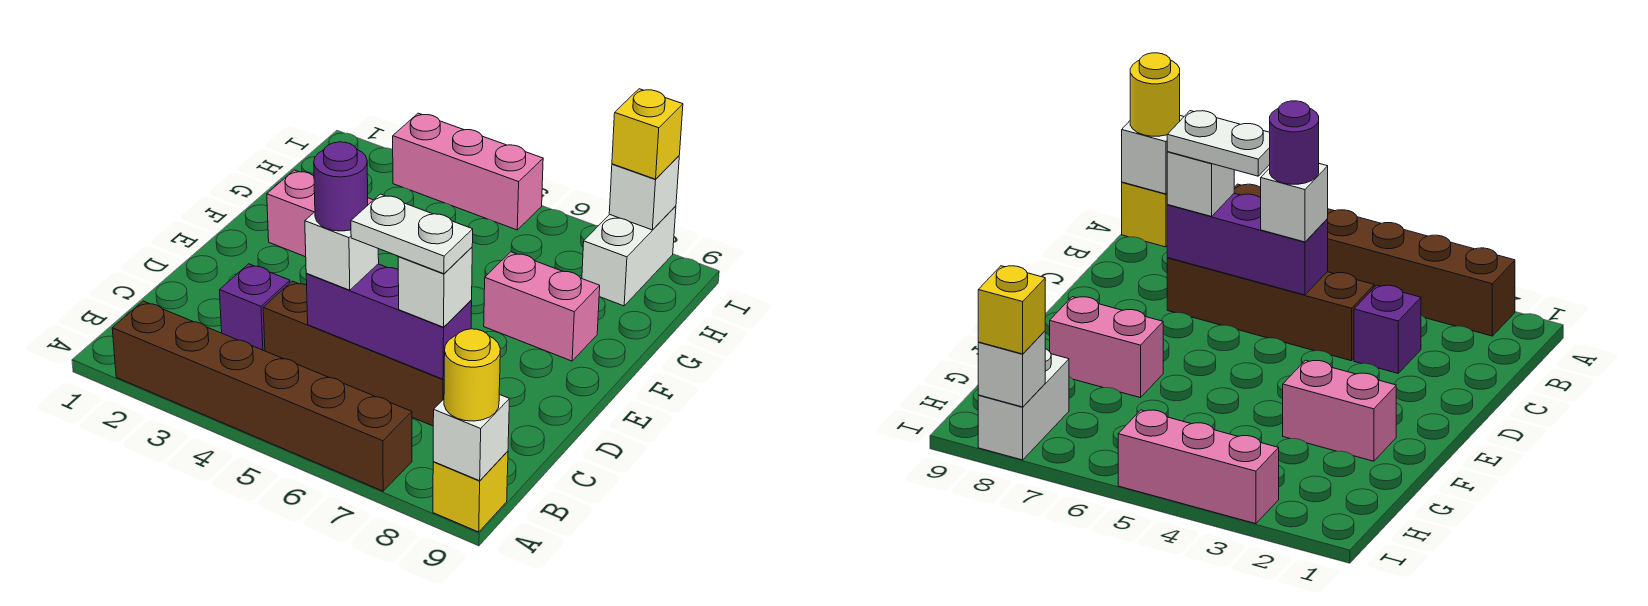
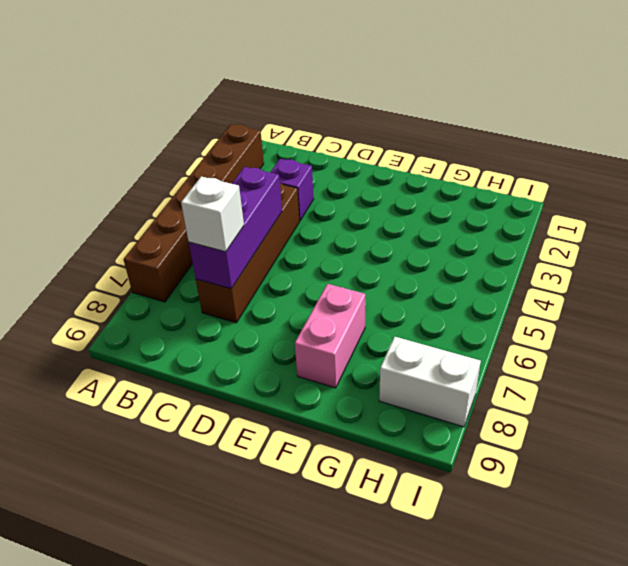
none -> yellow 1x1 brick [433,451,508,532]
none -> pink 1x2 brick [267,170,373,257]
none -> pink 1x3 brick [393,113,543,230]

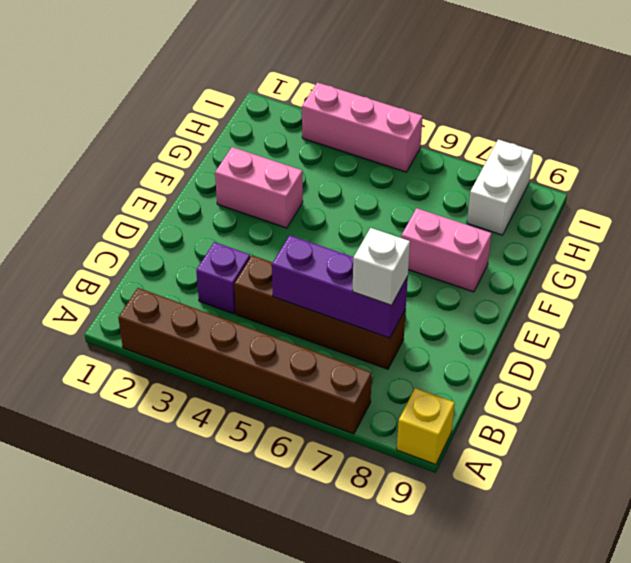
none -> white 1x1 brick [433,394,509,481]
none -> white 1x1 brick [609,156,679,230]
none -> yellow 1x1 round brick [444,329,500,421]

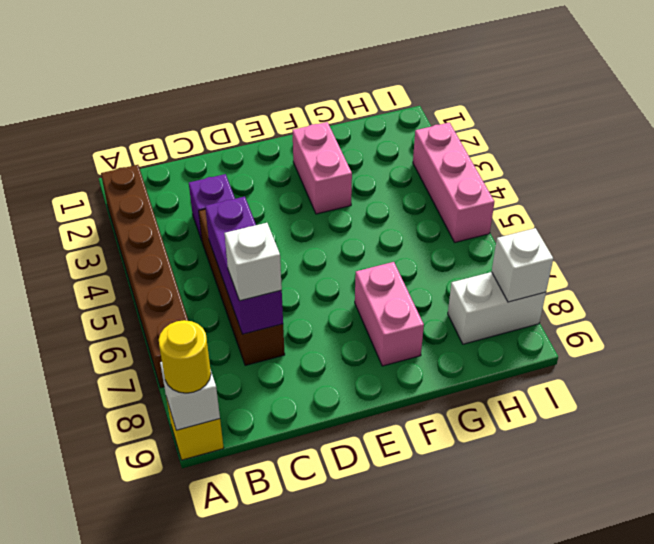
none -> white 1x1 brick [305,212,379,290]
none -> yellow 1x1 brick [612,89,683,179]
none -> purple 1x1 round brick [314,142,368,231]

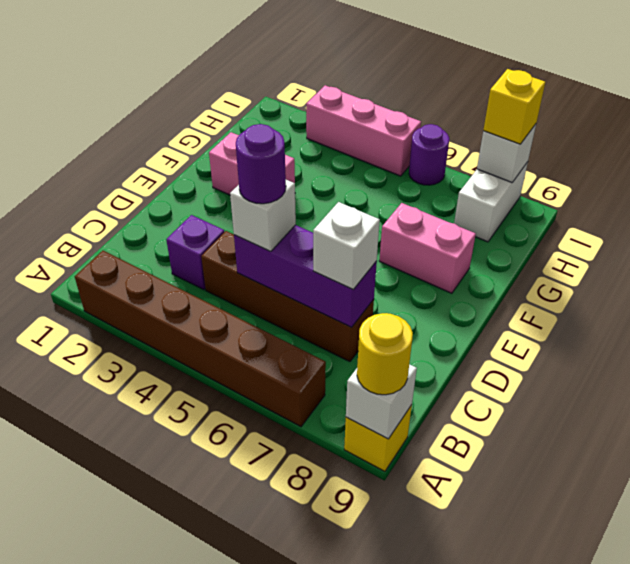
purple 1x1 round brick [409,124,449,185] -> none
none -> white 1x2 plate [351,194,473,274]

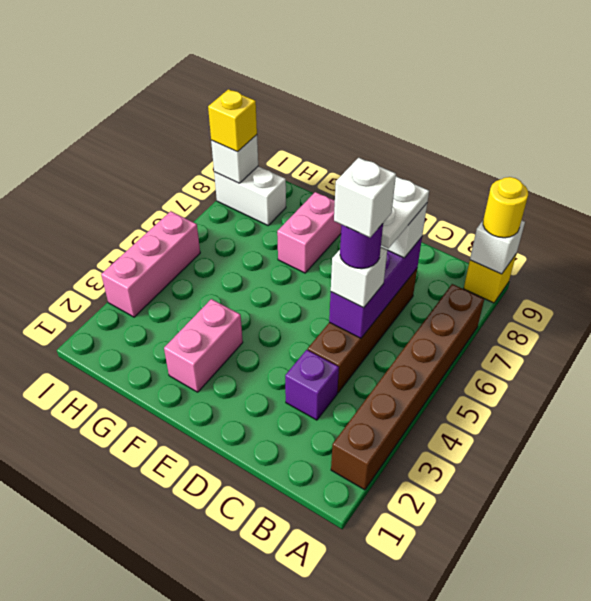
white 1x1 brick [334,158,396,238] -> none

